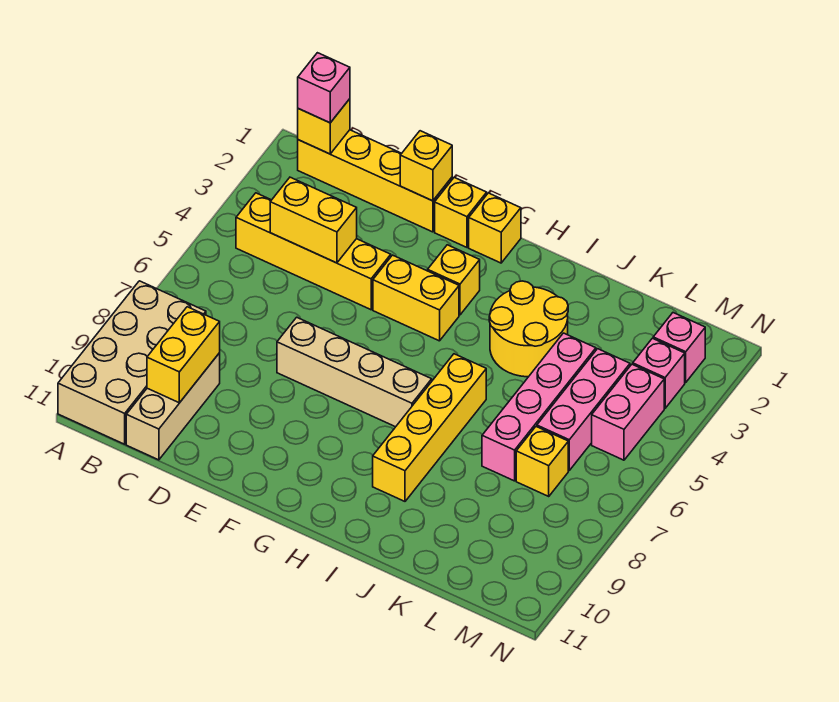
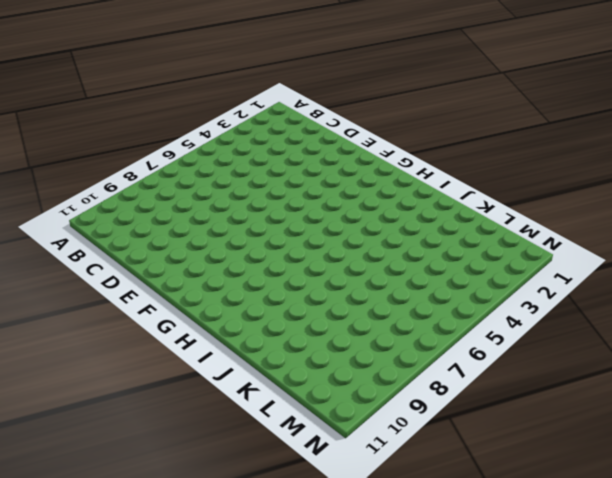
none -> tan 2x4 brick [58,281,206,444]
none -> yellow 1x4 brick [298,130,452,232]
none -> yellow 1x4 brick [236,193,391,310]

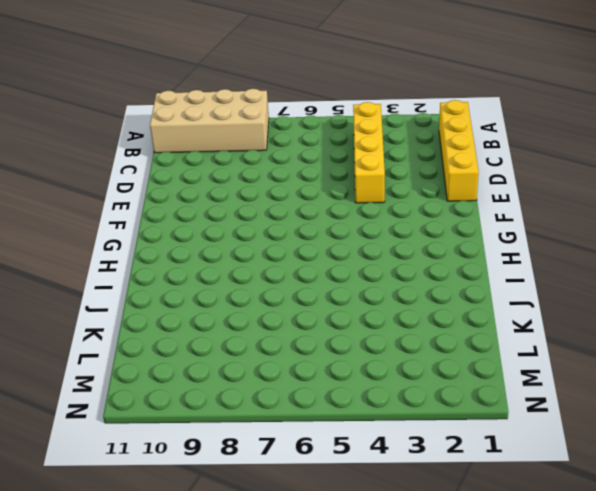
none -> tan 1x3 brick [126,353,220,460]
none -> tan 1x4 brick [277,317,432,427]
none -> yellow 1x1 brick [435,177,487,247]

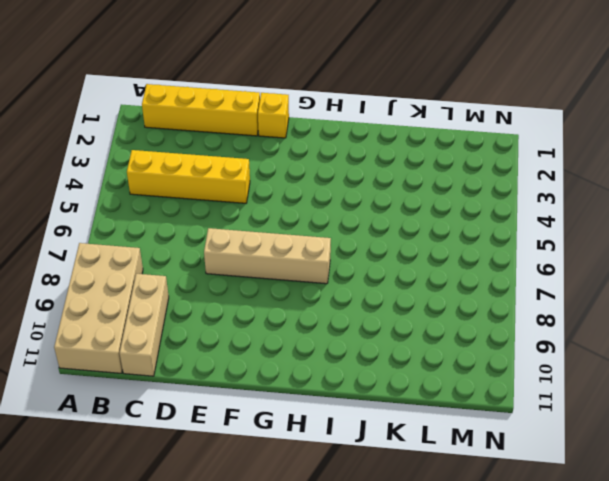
none -> yellow 1x2 brick [373,255,459,341]
none -> yellow 1x1 brick [469,193,521,263]
none -> yellow 1x1 brick [428,245,480,315]

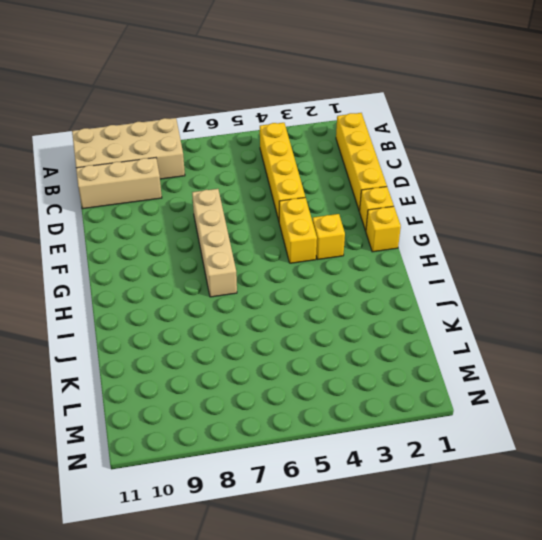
none -> yellow 2x2 round brick [489,281,568,377]
none -> yellow 1x4 brick [373,354,486,501]
none -> pink 1x4 brick [482,333,596,481]

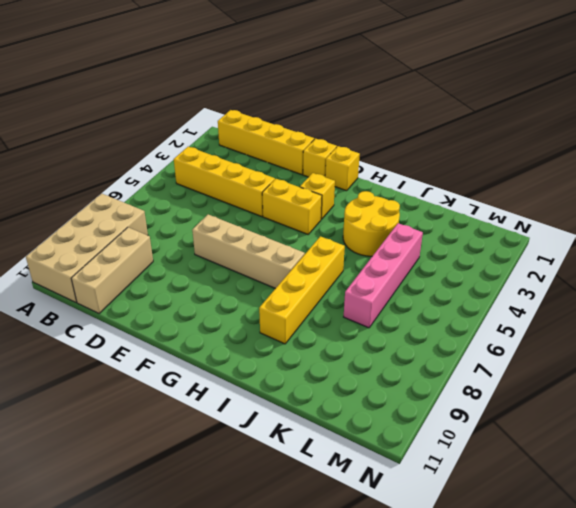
none -> pink 1x3 brick [537,349,630,470]
none -> yellow 1x1 brick [516,427,568,496]
none -> pink 1x1 brick [653,313,705,382]

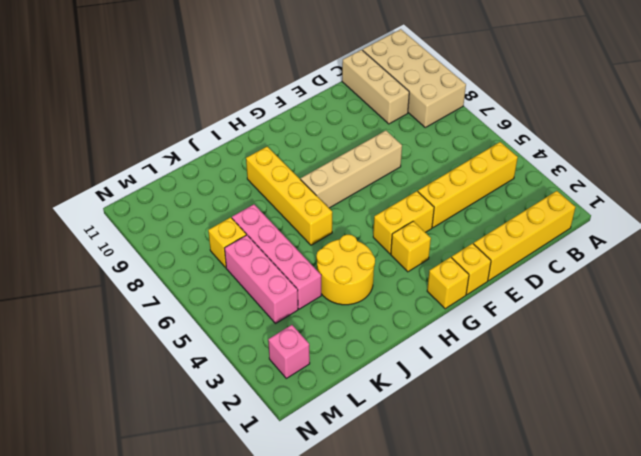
none -> pink 1x1 brick [633,338,685,408]
none -> pink 1x2 brick [592,364,664,460]
none -> yellow 1x1 brick [298,99,350,154]

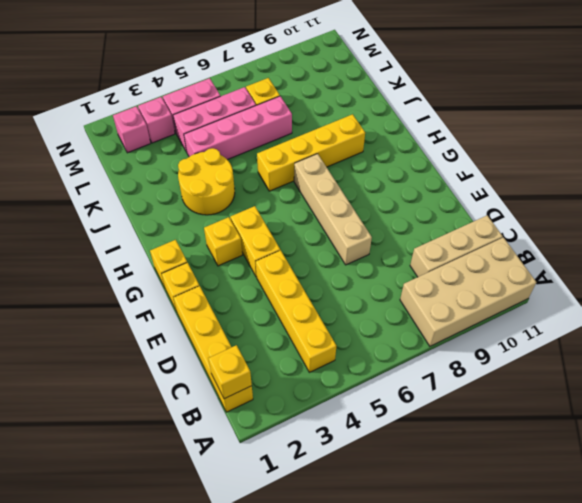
none -> yellow 1x2 brick [270,177,357,263]
none -> yellow 1x2 brick [147,307,220,403]
none -> yellow 1x1 brick [400,131,452,201]

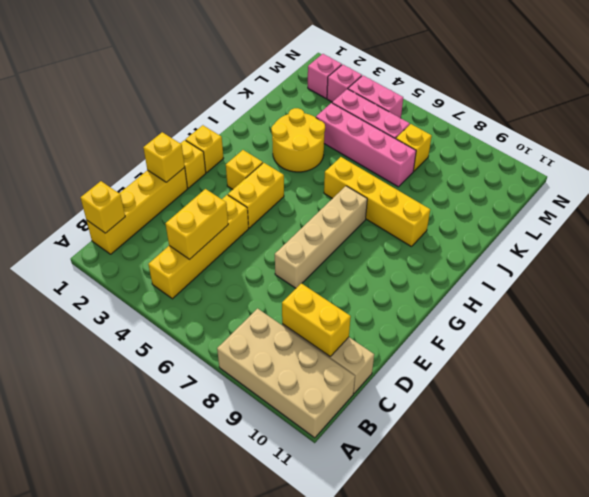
none -> pink 1x1 brick [298,53,350,123]

